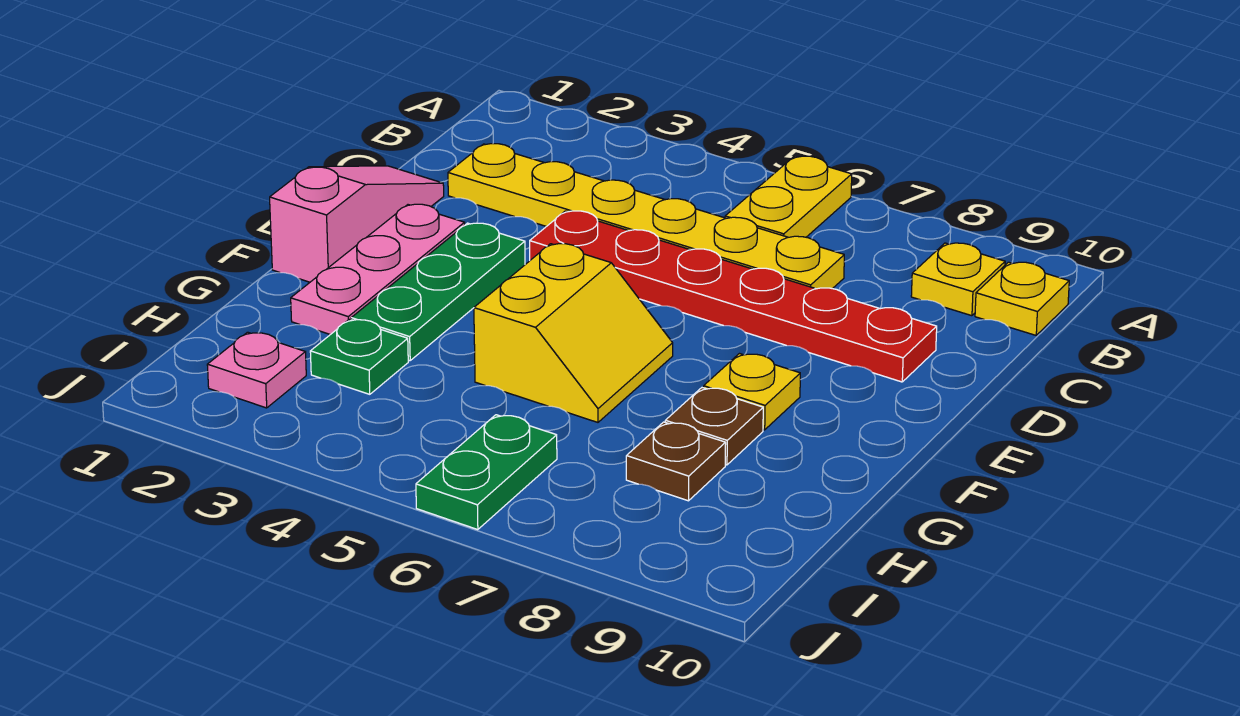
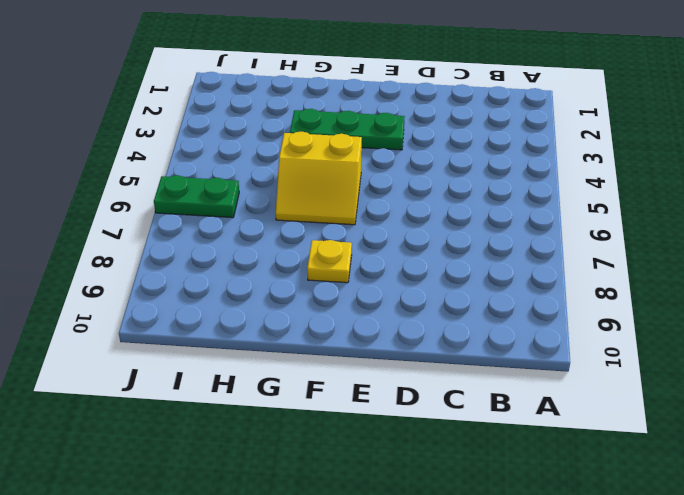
none -> yellow 1x2 plate [725,156,852,237]
none -> yellow 1x1 plate [911,243,1005,316]
none -> yellow 1x1 plate [975,262,1069,335]

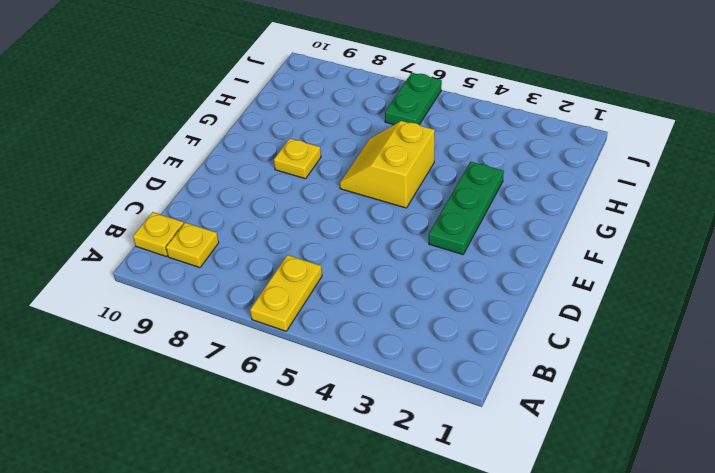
none -> yellow 1x6 plate [448,144,844,289]
none -> pink 1x3 slope [270,166,444,282]
none -> red 1x6 plate [530,211,937,382]

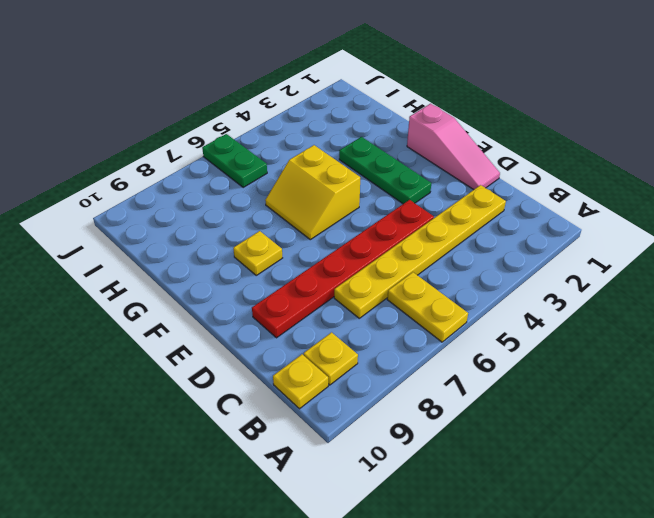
none -> pink 1x3 plate [291,204,465,335]
none -> brown 1x1 plate [665,388,763,465]
none -> green 1x1 plate [310,319,408,394]

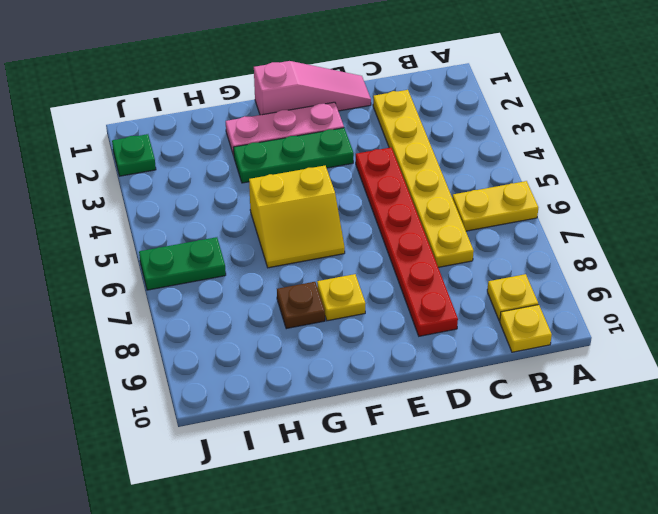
green 1x1 plate [112,134,156,176] -> green 1x1 plate moved to [310,319,408,394]
none -> brown 1x1 plate [626,422,726,501]
none -> pink 1x1 plate [207,332,306,408]

